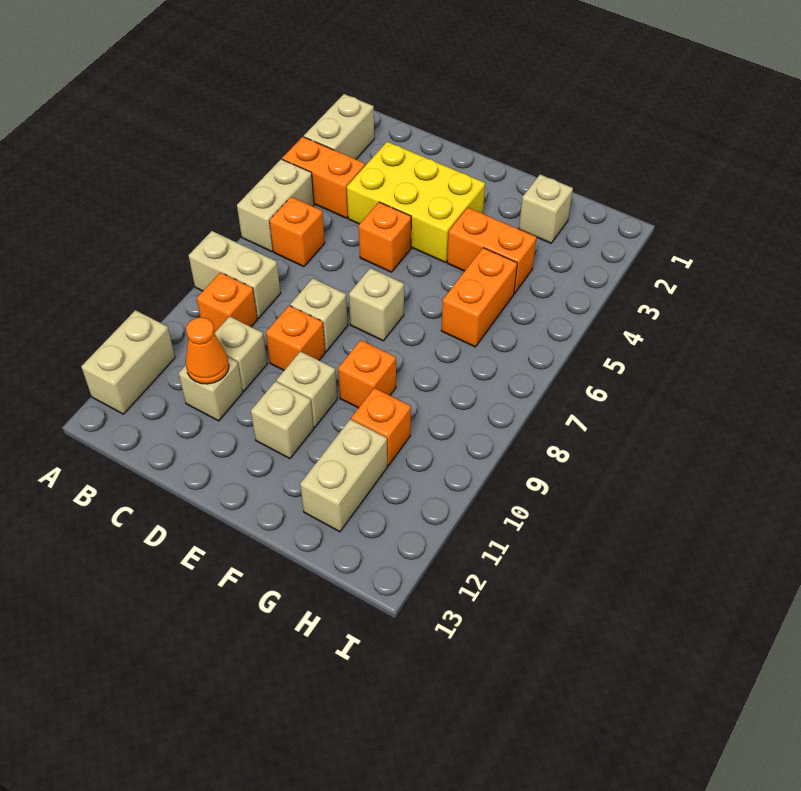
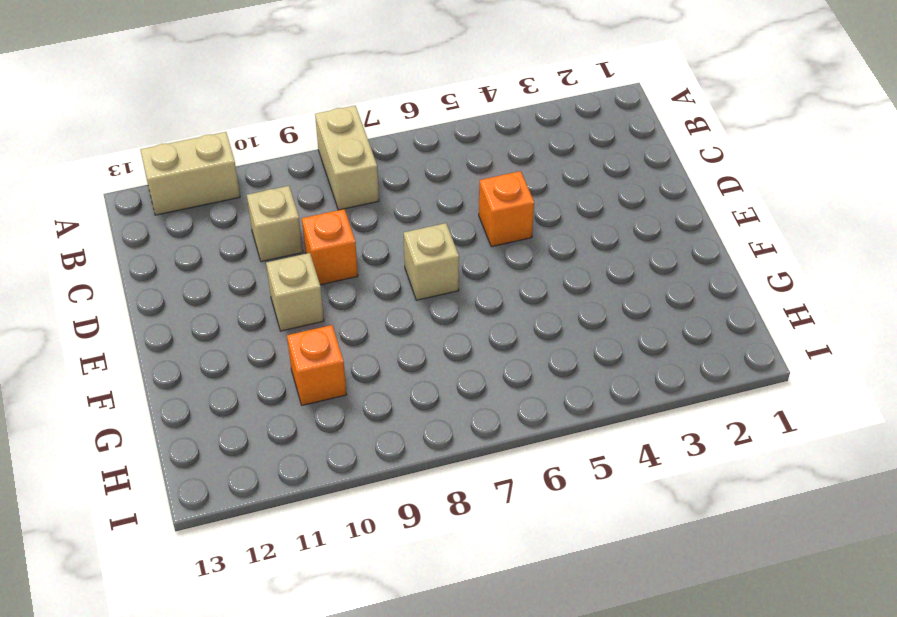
none -> tan 1x2 brick [304,94,374,159]
none -> orange 1x2 brick [282,137,365,218]
none -> tan 1x2 brick [237,159,314,251]

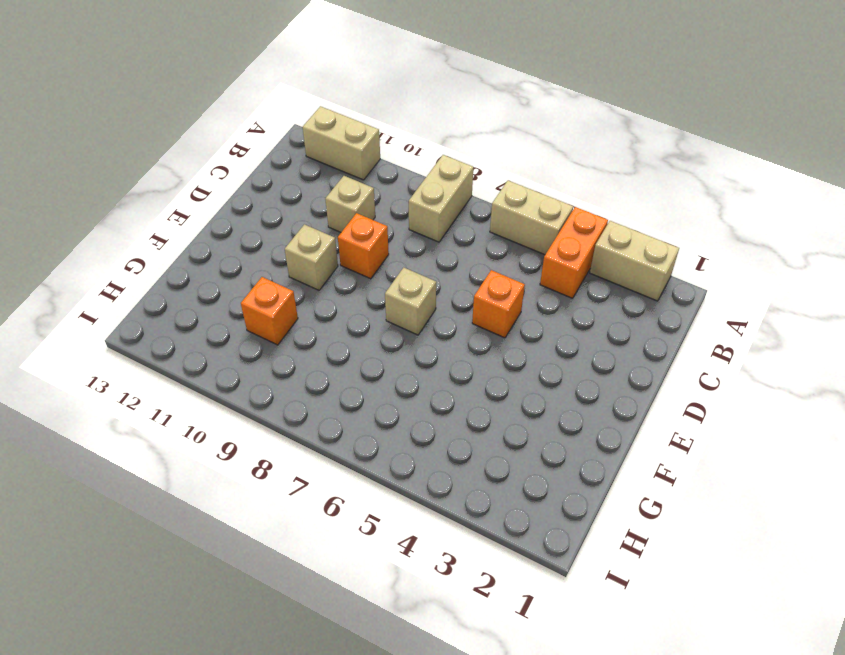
none -> orange 1x1 brick [269,197,325,267]
none -> orange 1x1 brick [197,273,257,333]
none -> yellow 2x3 brick [347,142,485,262]

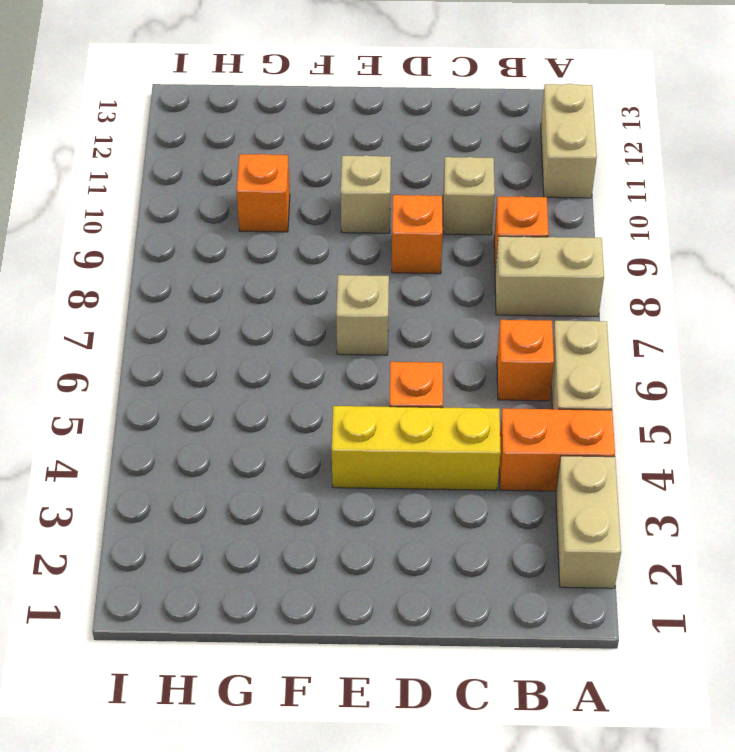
yellow 1x3 brick [332,406,501,490] -> yellow 2x3 brick [347,142,485,262]
none -> tan 1x1 brick [179,357,243,421]
none -> tan 1x1 brick [290,278,348,351]
none -> tan 1x1 brick [251,381,313,459]

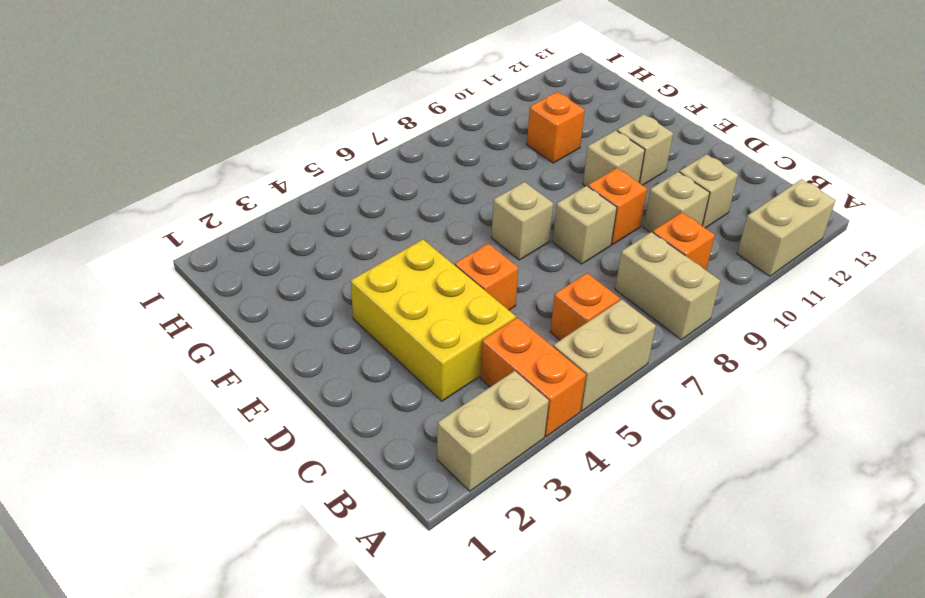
none -> orange 1x2 brick [447,208,536,293]
none -> orange 1x1 brick [338,340,396,408]
none -> tan 1x1 brick [519,175,573,243]

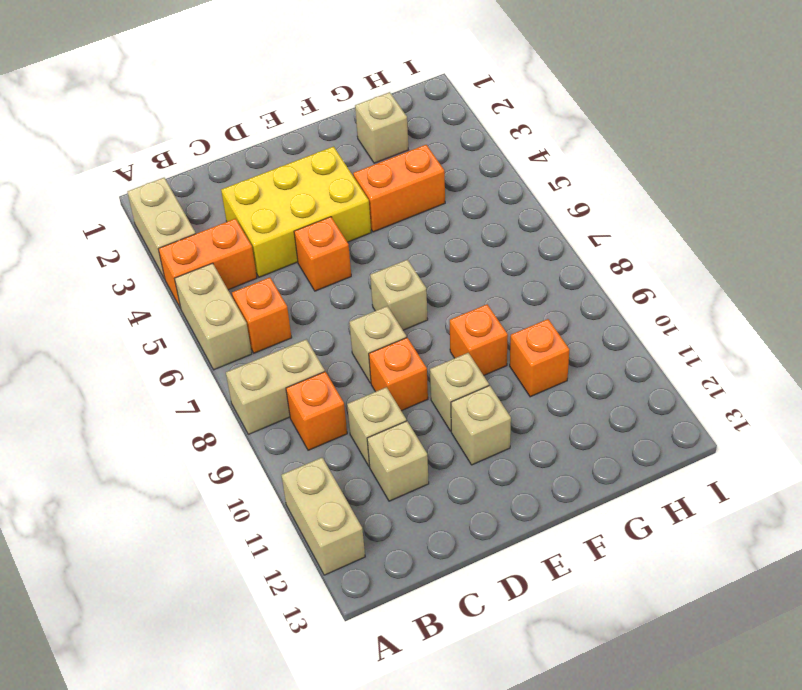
none -> orange 1x2 brick [441,248,517,347]
none -> tan 1x2 brick [300,419,387,532]
none -> orange 1x1 cone [186,317,229,384]

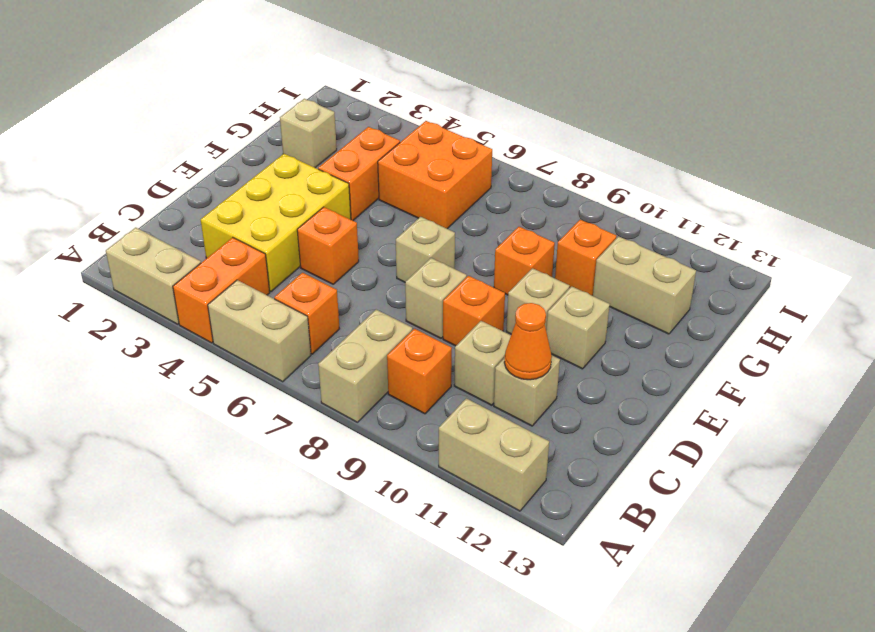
orange 2x2 brick [378,121,492,229] -> orange 1x2 brick [441,248,517,347]

